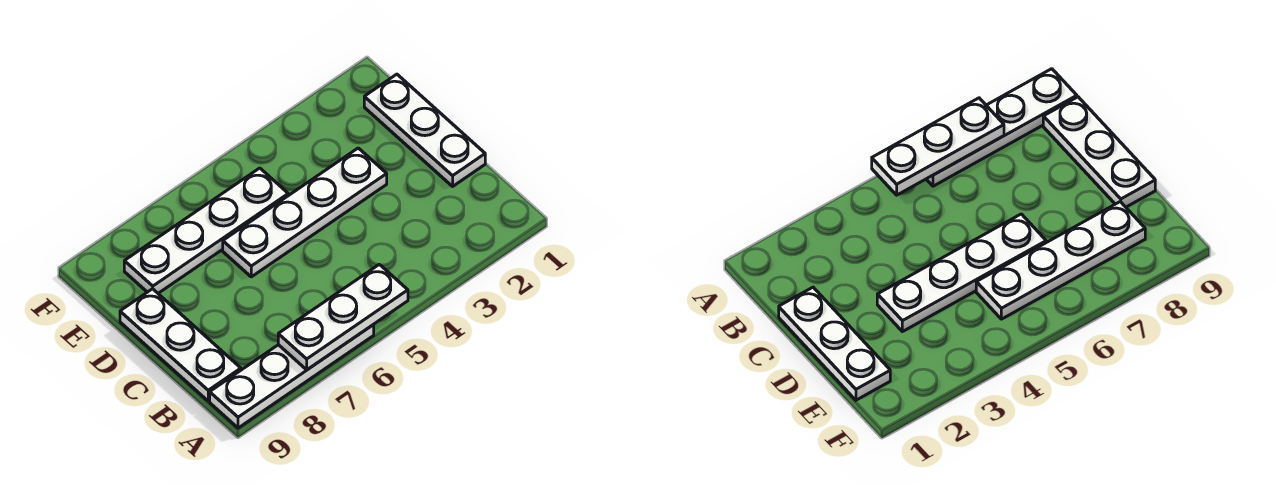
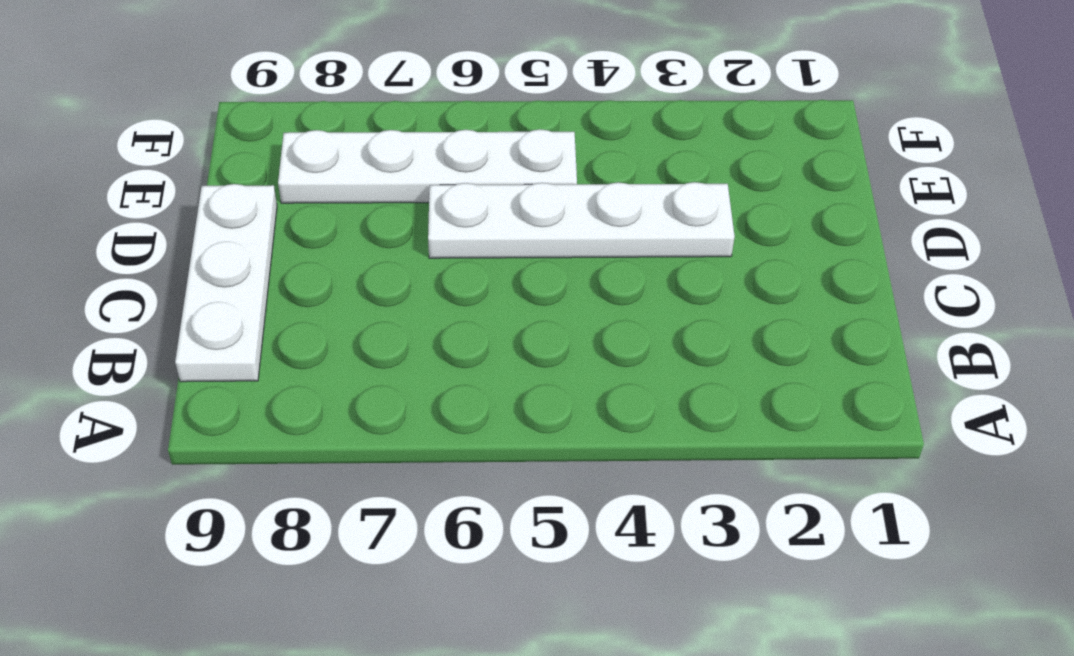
none -> white 1x4 plate [210,325,374,428]
none -> white 1x3 plate [364,74,485,186]

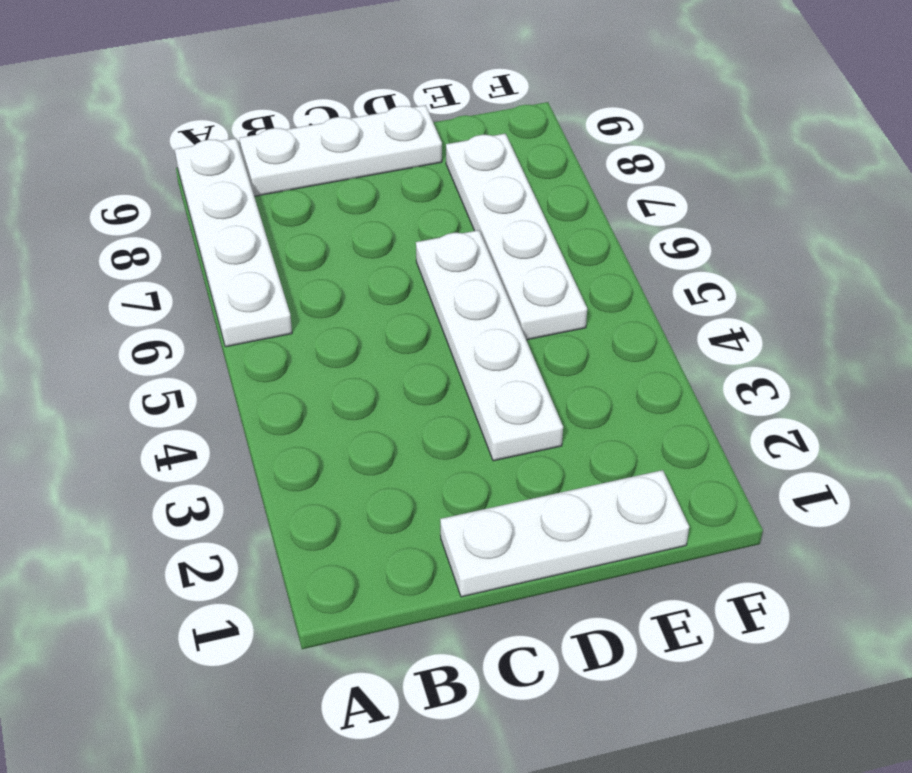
none -> white 1x3 plate [278,264,408,370]

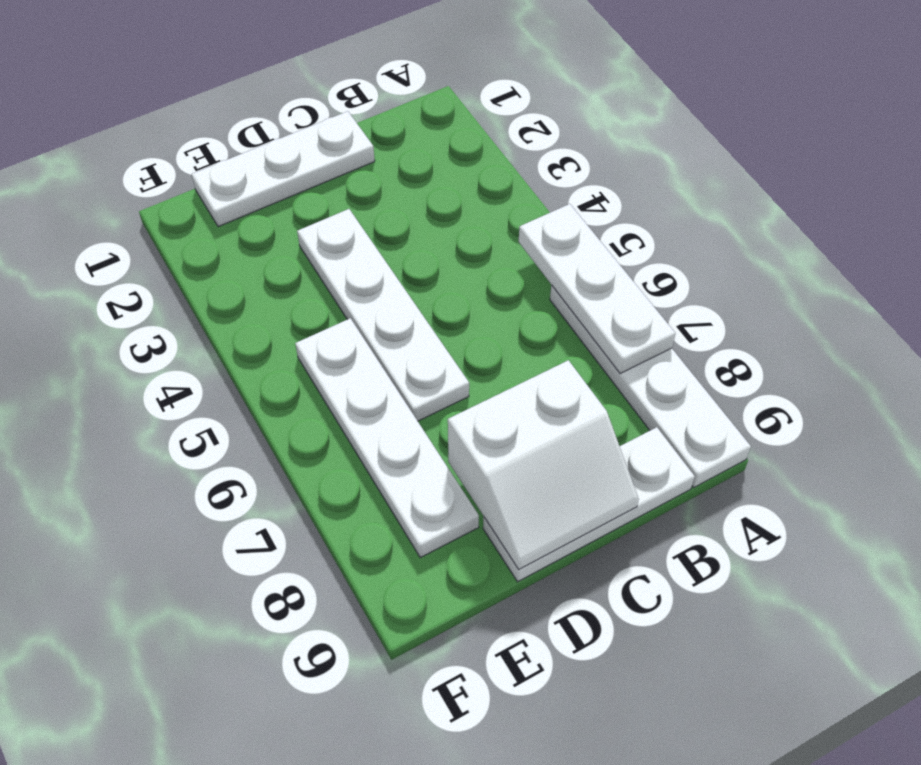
white 2x2 slope [448,360,639,569] -> none

